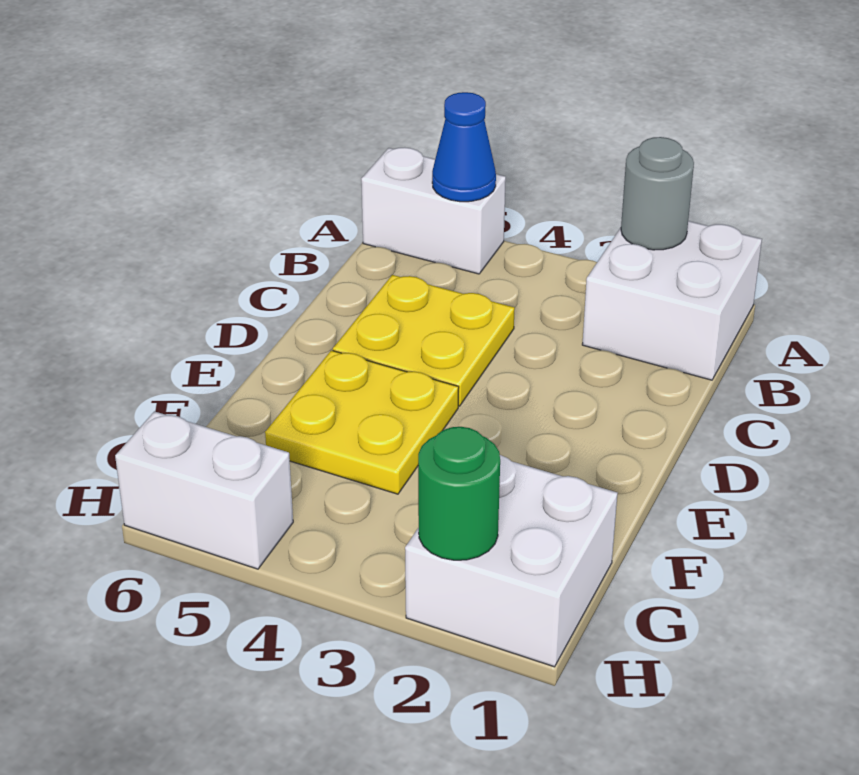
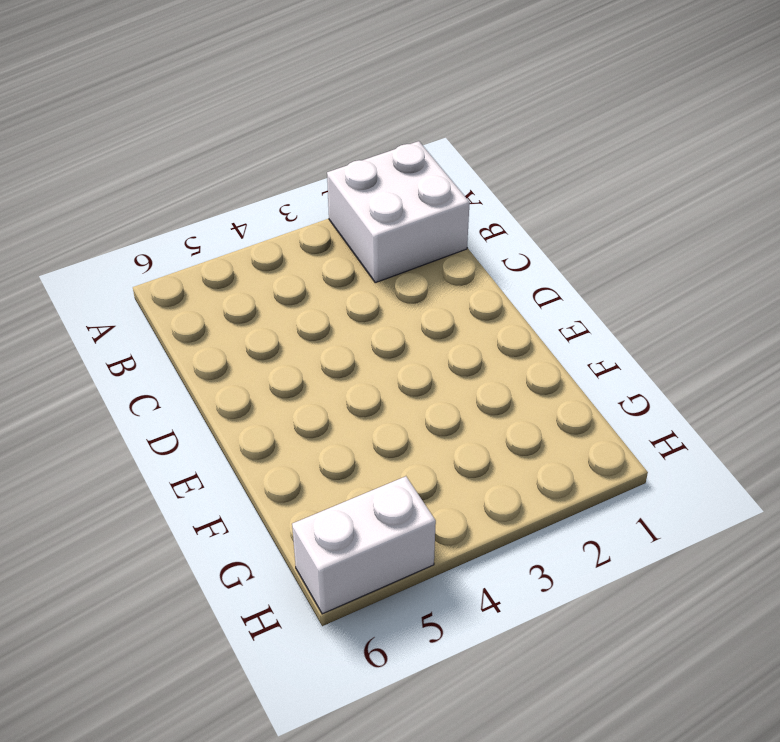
none -> white 1x2 brick [361,147,506,274]
none -> yellow 2x2 plate [333,275,515,406]

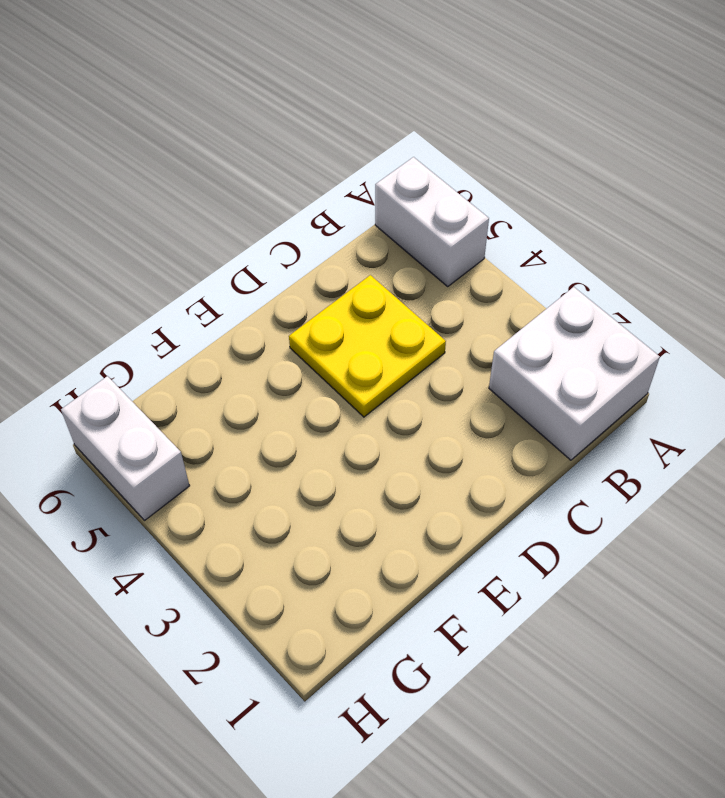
none -> yellow 2x2 plate [265,350,459,494]
none -> white 2x2 brick [405,455,618,667]

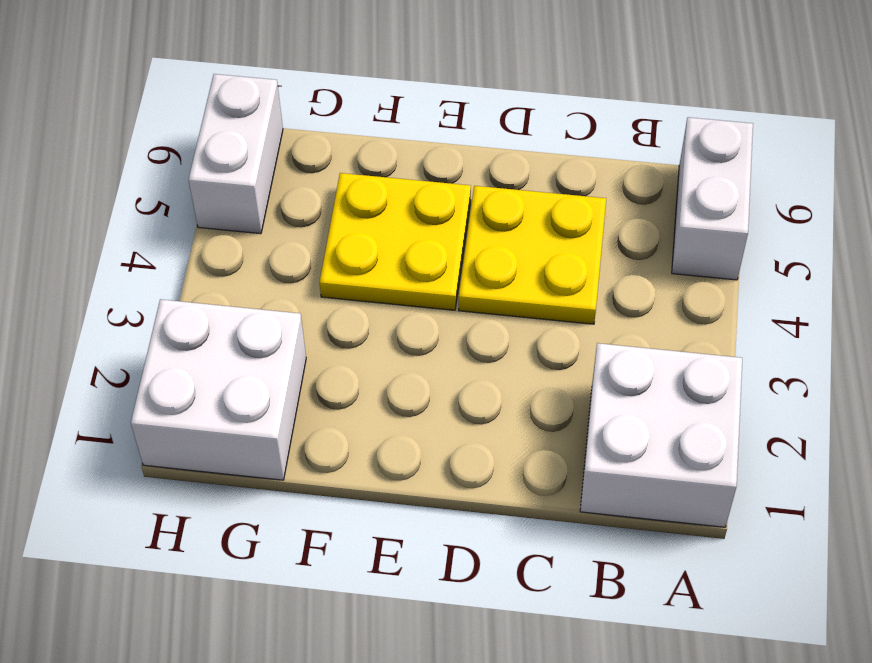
none -> grey 1x1 round brick [621,137,694,250]
none -> blue 1x1 cone [432,92,496,202]

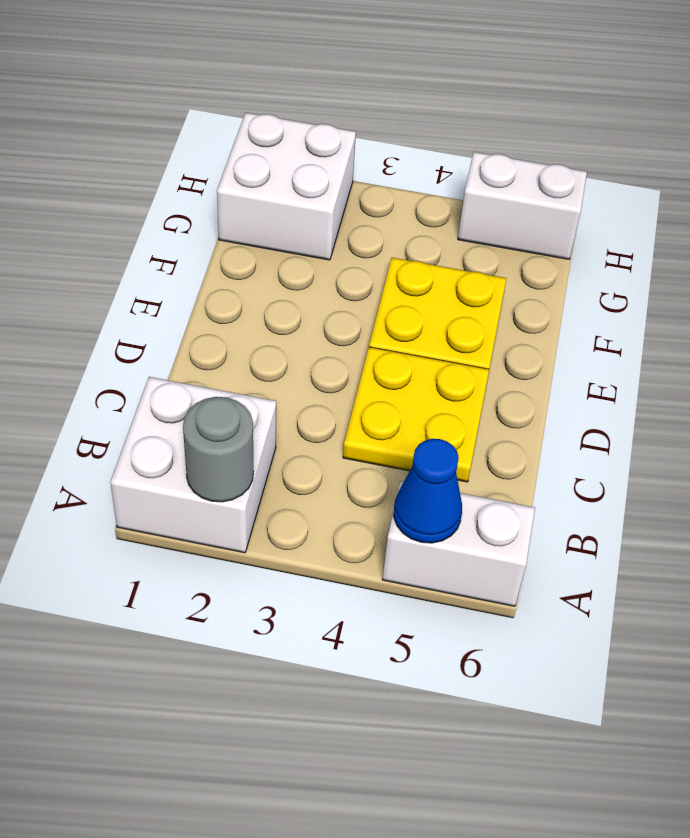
none -> green 1x1 round brick [418,427,500,560]

